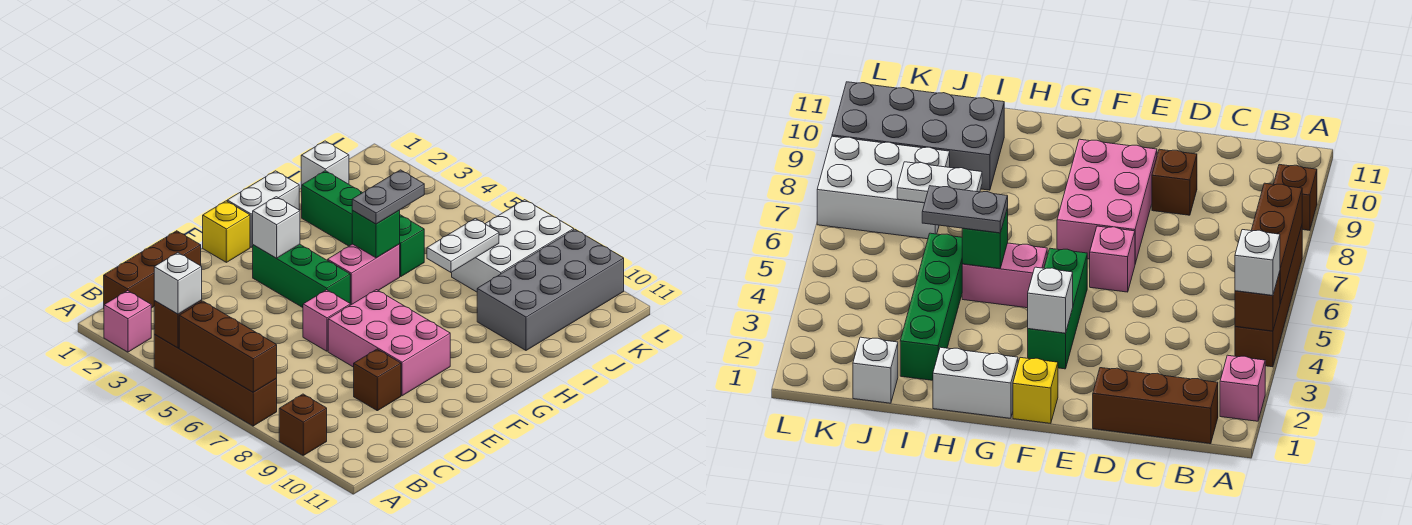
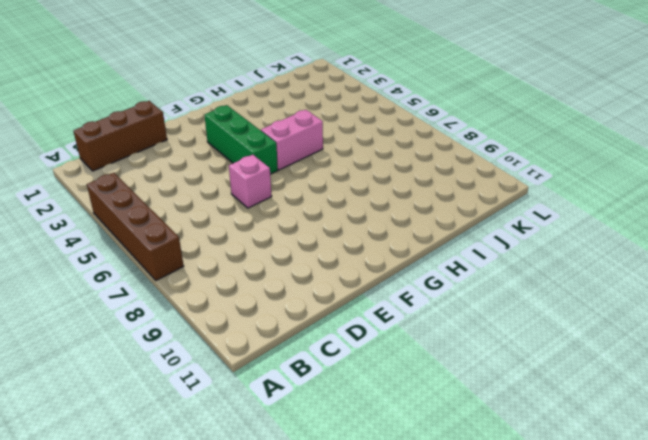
none -> pink 1x1 brick [104,291,151,352]
none -> brown 1x1 brick [279,394,327,455]
none -> brown 1x1 brick [354,349,401,411]

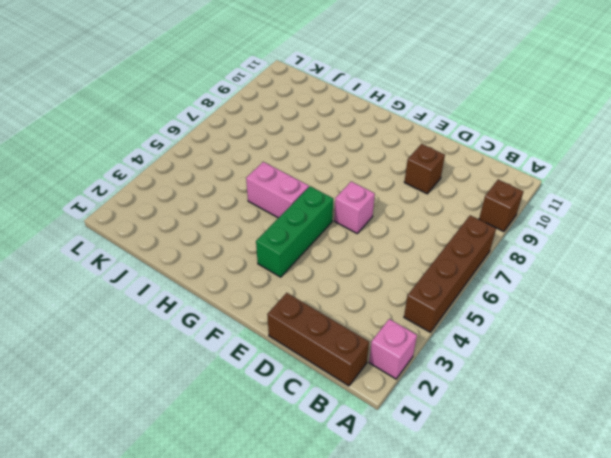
none -> pink 2x3 brick [328,290,450,396]
none -> yellow 1x1 brick [203,201,250,262]
none -> white 1x2 brick [227,171,299,247]

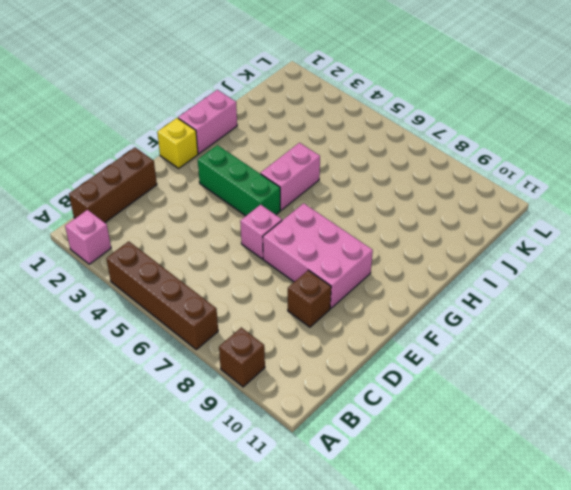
pink 1x2 brick [178,90,237,154] -> white 1x2 brick [227,171,299,247]
none -> green 1x4 brick [302,171,424,276]
none -> grey 2x4 brick [477,229,624,350]
none -> white 1x1 brick [301,141,349,188]

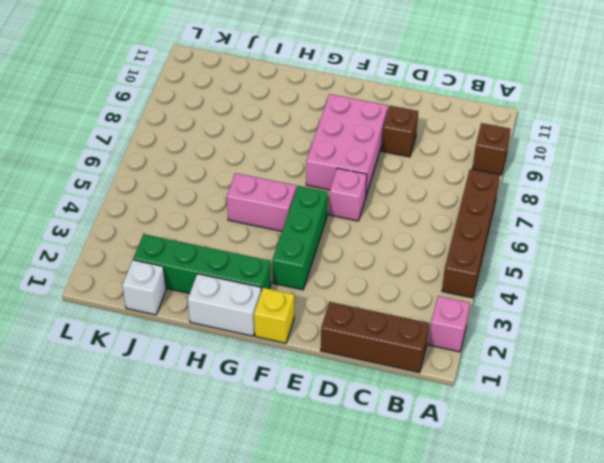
green 1x4 brick [133,234,271,294] -> green 1x4 brick turned to [302,171,424,276]
none -> grey 2x4 brick [477,229,624,350]
none -> white 2x3 brick [452,200,574,292]
none -> brown 1x1 brick [154,301,202,348]

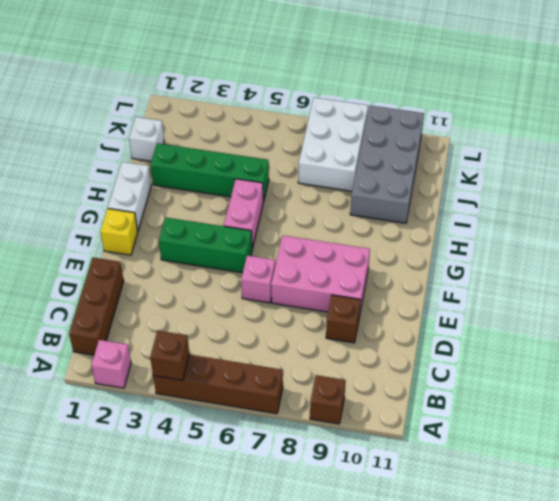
none -> brown 1x3 brick [179,301,277,392]
none -> white 1x1 brick [253,197,300,258]
none -> green 1x1 brick [352,210,400,258]

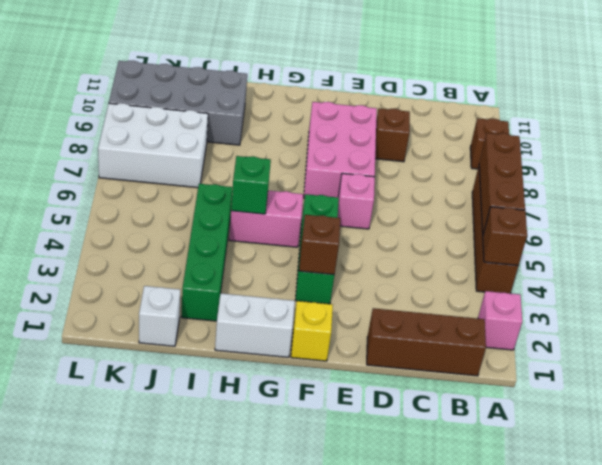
brown 1x1 brick [299,215,340,275] -> white 1x1 brick [253,197,300,258]
none -> white 1x2 plate [427,218,499,272]
none -> white 1x1 brick [154,253,202,314]
none -> grey 1x2 plate [352,170,424,224]

